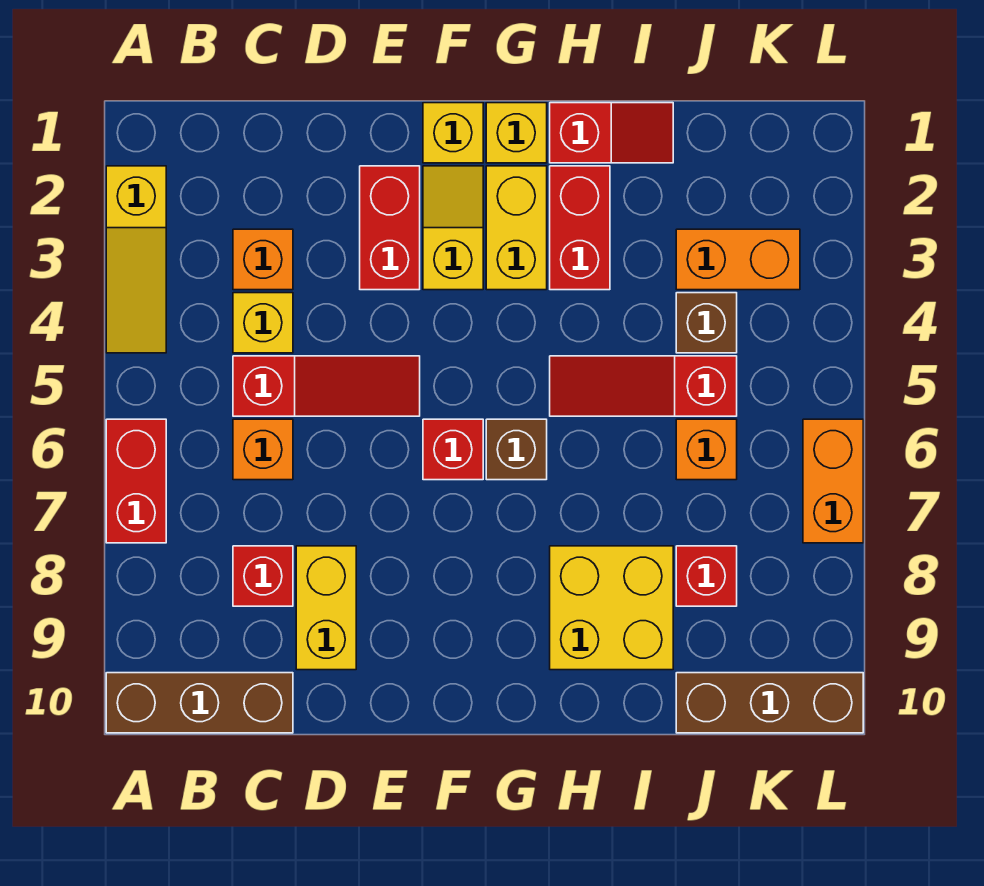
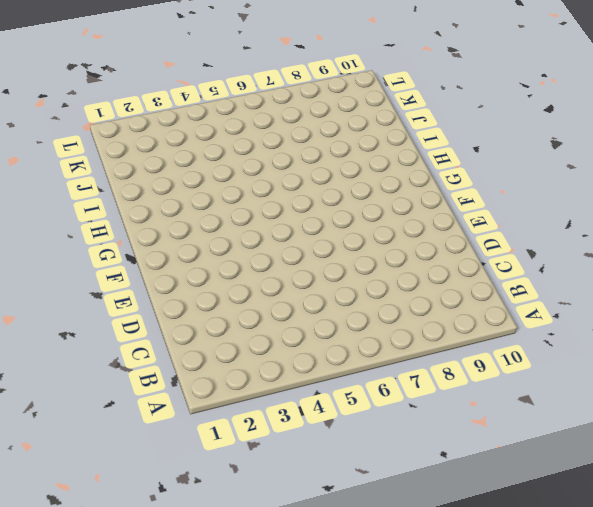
none -> yellow 1x3 slope [106,166,166,353]
none -> red 1x2 brick [106,419,166,543]
none -> brown 1x3 brick [106,673,293,733]

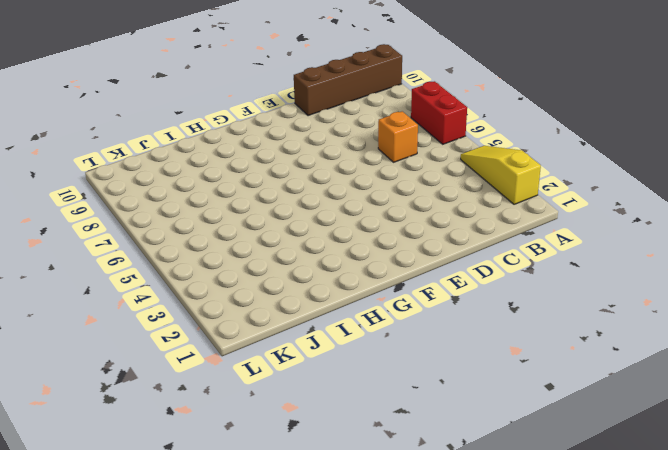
brown 1x4 brick [294,44,402,116] -> brown 1x3 brick [106,673,293,733]
none -> orange 1x1 brick [233,229,293,290]
none -> yellow 1x1 brick [233,293,293,353]
none -> red 1x3 slope [233,356,420,416]

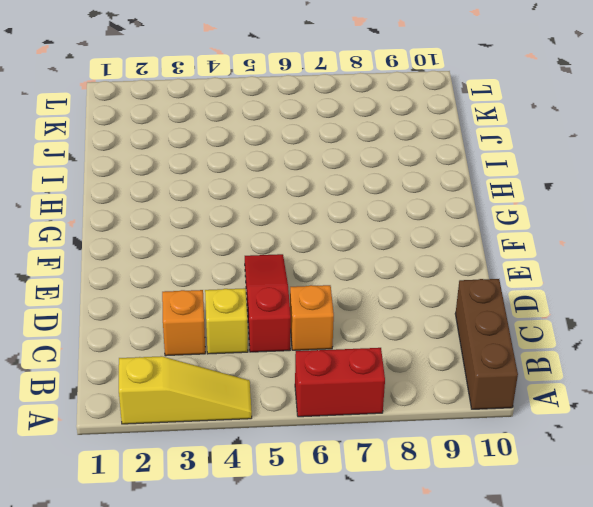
none -> red 1x1 brick [233,546,293,606]
none -> yellow 1x2 brick [296,546,356,670]
none -> red 1x2 brick [360,166,420,290]

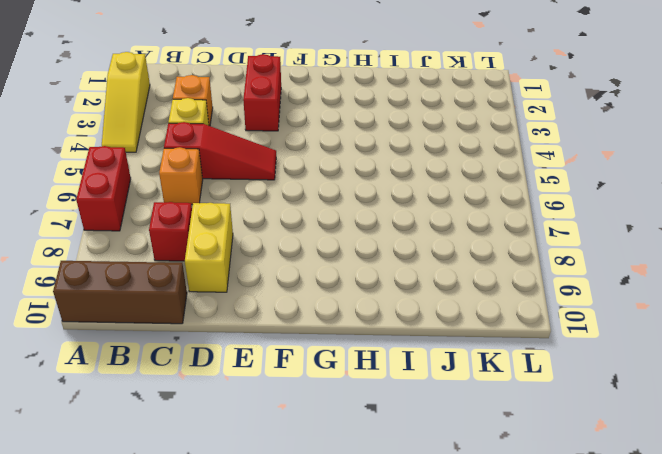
none -> yellow 1x1 brick [423,103,483,163]
none -> yellow 1x2 slope [423,166,483,290]
none -> red 1x1 brick [423,419,483,480]

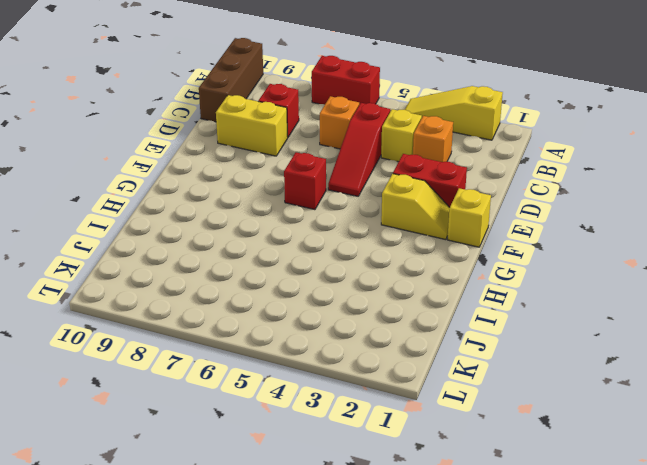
none -> yellow 1x1 brick [486,103,547,163]
none -> yellow 1x2 brick [486,166,547,290]
none -> brown 1x1 brick [486,419,547,480]

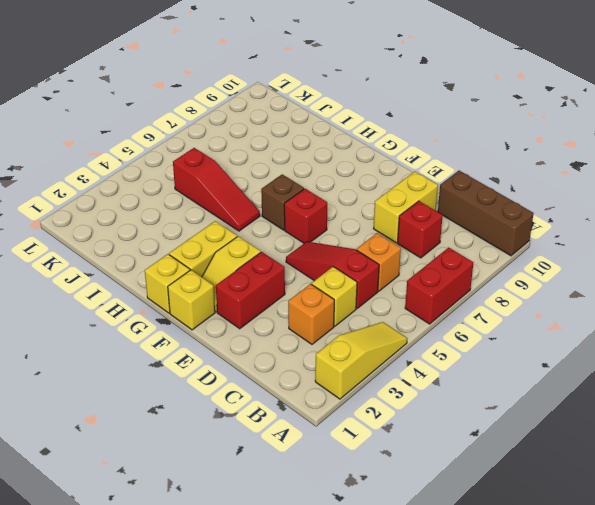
none -> red 1x2 slope [550,103,673,163]
none -> red 1x2 brick [550,166,610,290]
none -> yellow 2x2 brick [550,546,673,670]

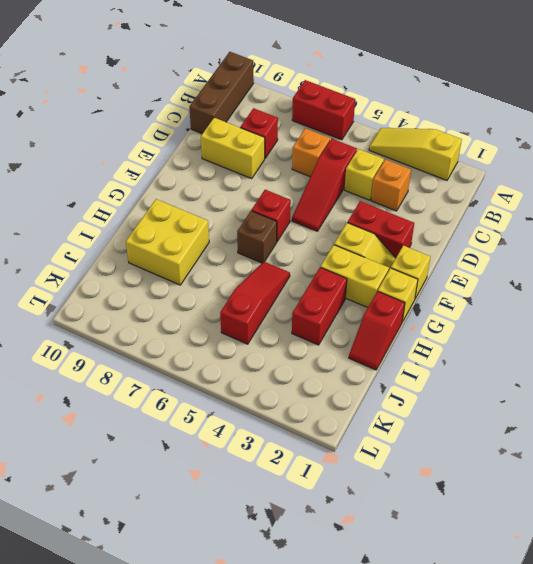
red 1x2 brick [292,267,347,345] -> red 1x2 brick turned to [550,166,610,290]
none -> orange 1x2 brick [676,229,800,290]
none -> brown 1x1 brick [676,293,737,353]
none -> orange 1x1 brick [676,419,737,480]

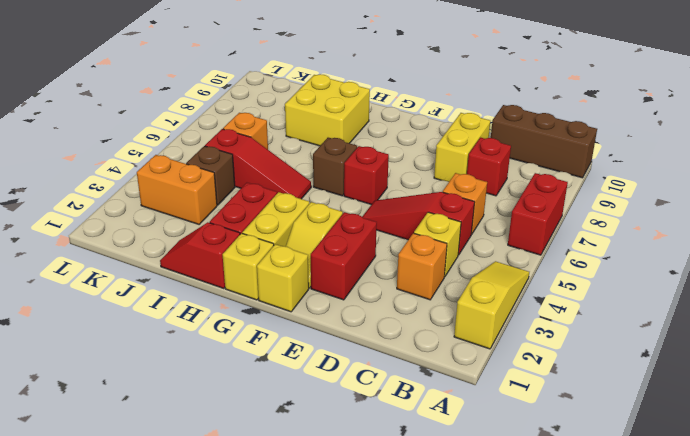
none -> red 1x1 brick [676,546,737,606]
none -> brown 1x3 brick [676,673,863,733]
none -> orange 1x2 brick [803,419,863,543]

